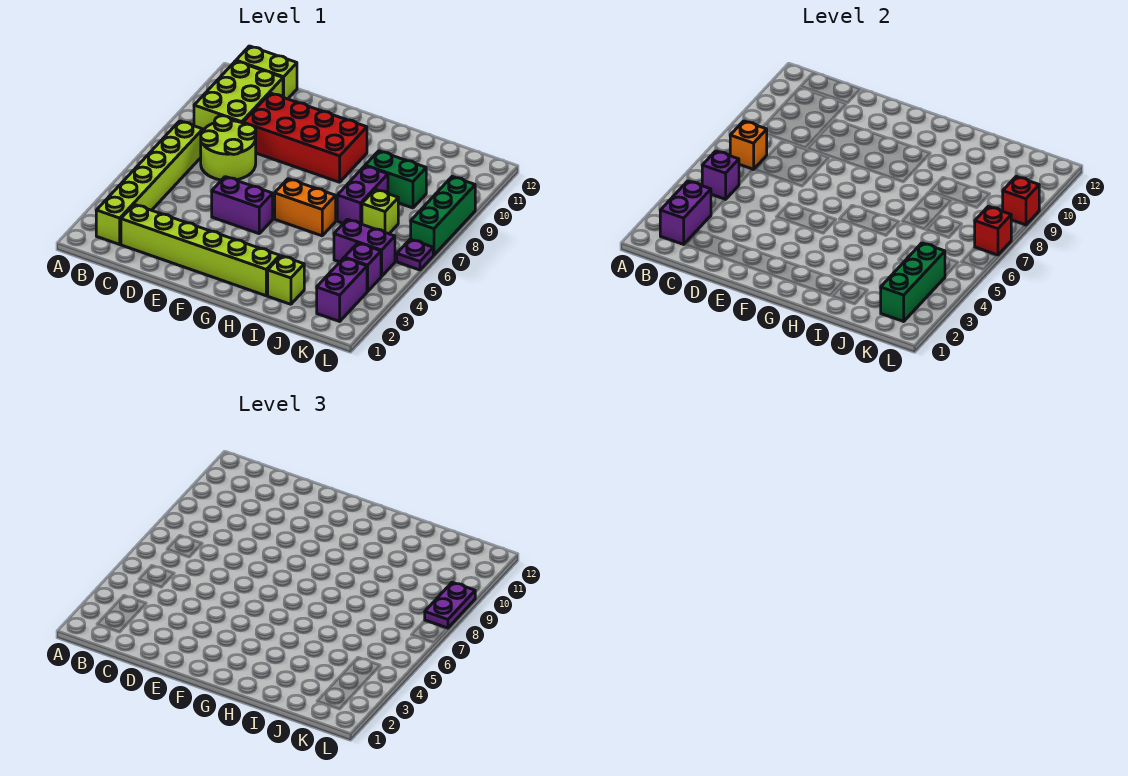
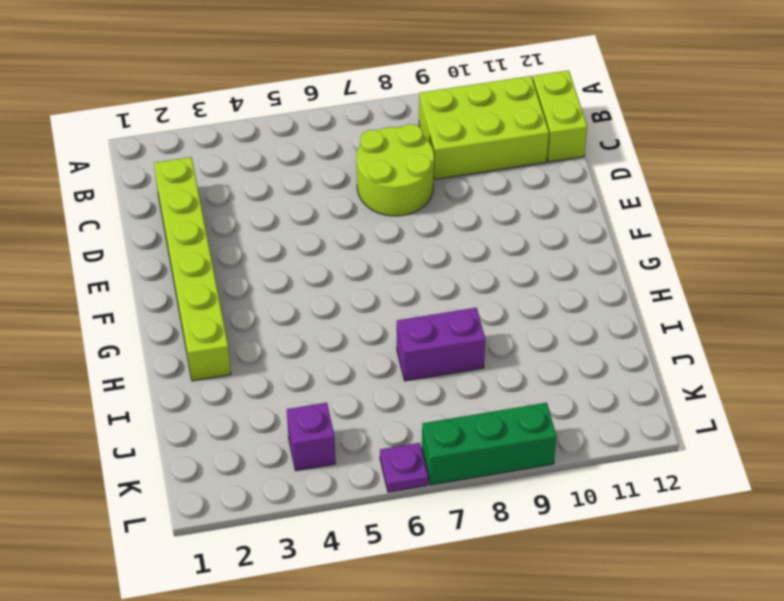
none -> lime 1x6 brick [96,121,203,244]
none -> red 2x4 brick [243,93,367,182]
none -> purple 1x2 brick [212,177,273,234]

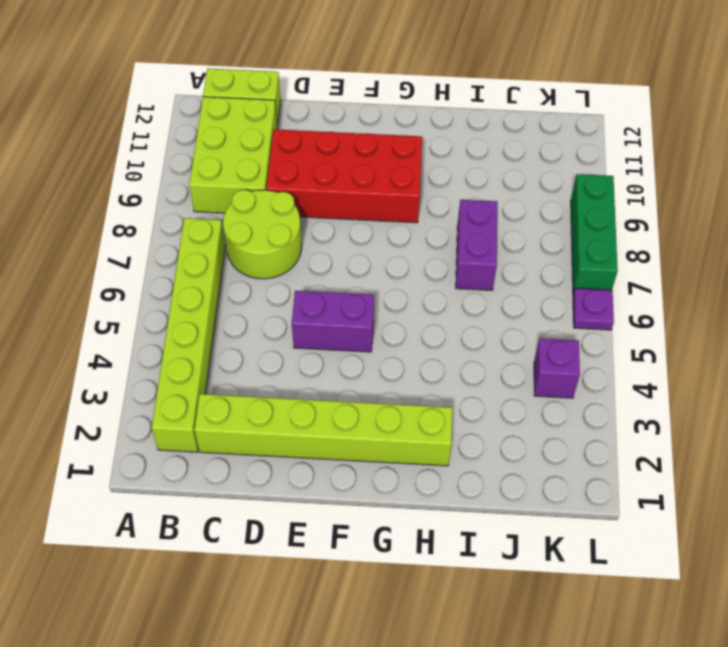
none -> orange 1x2 brick [275,179,336,236]
none -> lime 1x1 brick [268,256,304,304]
none -> green 1x2 brick [365,151,426,208]

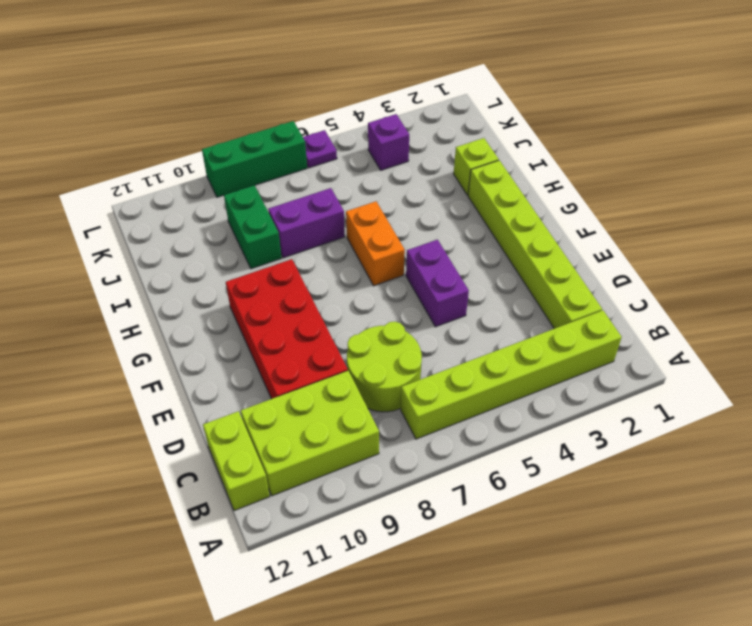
none -> purple 1x2 brick [334,219,395,276]
none -> lime 1x1 brick [362,189,398,234]
none -> purple 1x2 brick [317,258,367,321]

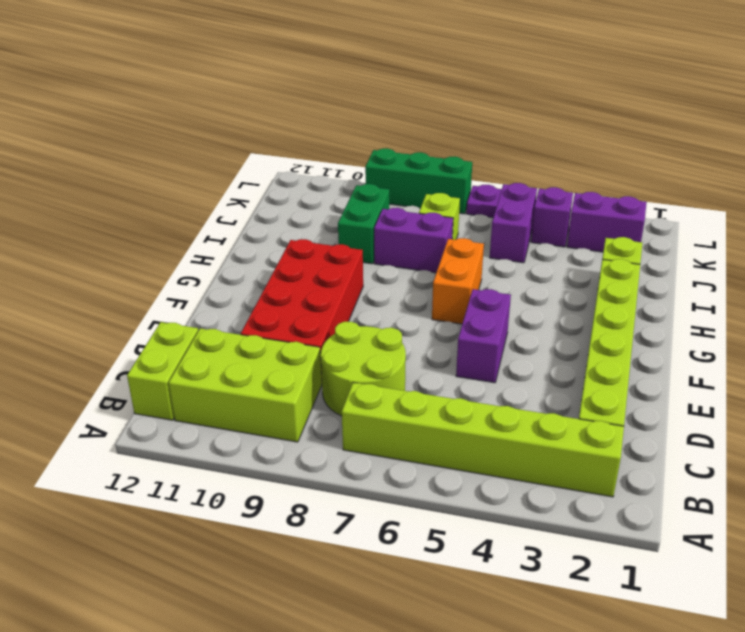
none -> purple 1x2 brick [660,181,711,244]
none -> purple 1x1 brick [702,151,739,199]
none -> orange 1x1 brick [730,121,767,170]

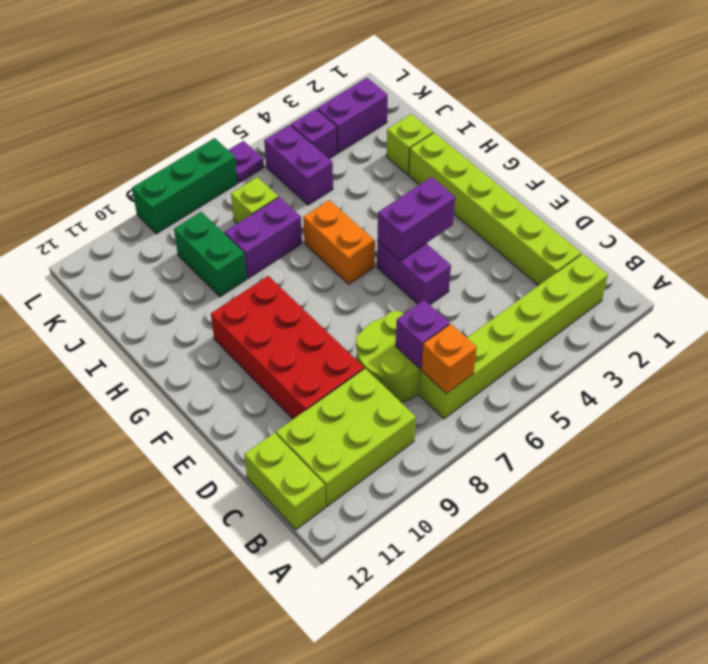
purple 1x1 brick [396,300,450,369] -> purple 1x1 brick moved to [702,151,739,199]
purple 1x2 brick [377,177,455,261] -> purple 1x2 brick moved to [660,181,711,244]
none -> green 1x3 brick [881,243,945,321]
none -> red 1x1 brick [975,207,1011,255]
none -> red 1x1 brick [1003,177,1039,225]

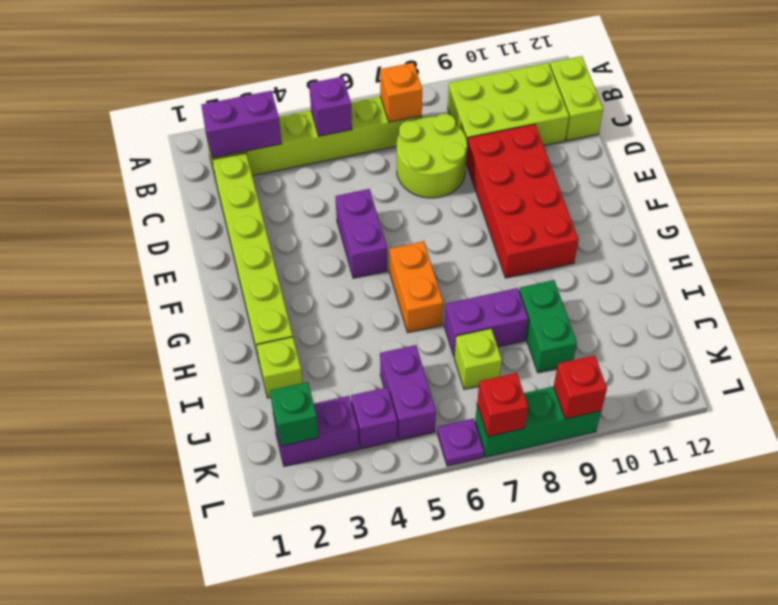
green 1x1 brick [270,382,319,446] -> green 1x3 brick [881,243,945,321]
none -> purple 1x2 plate [425,582,475,628]

